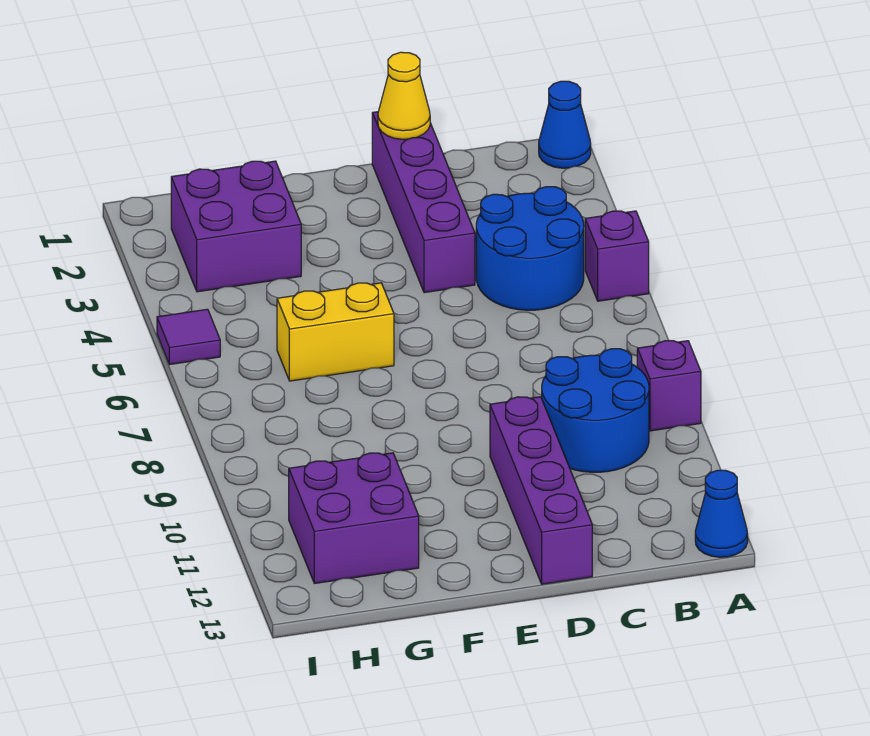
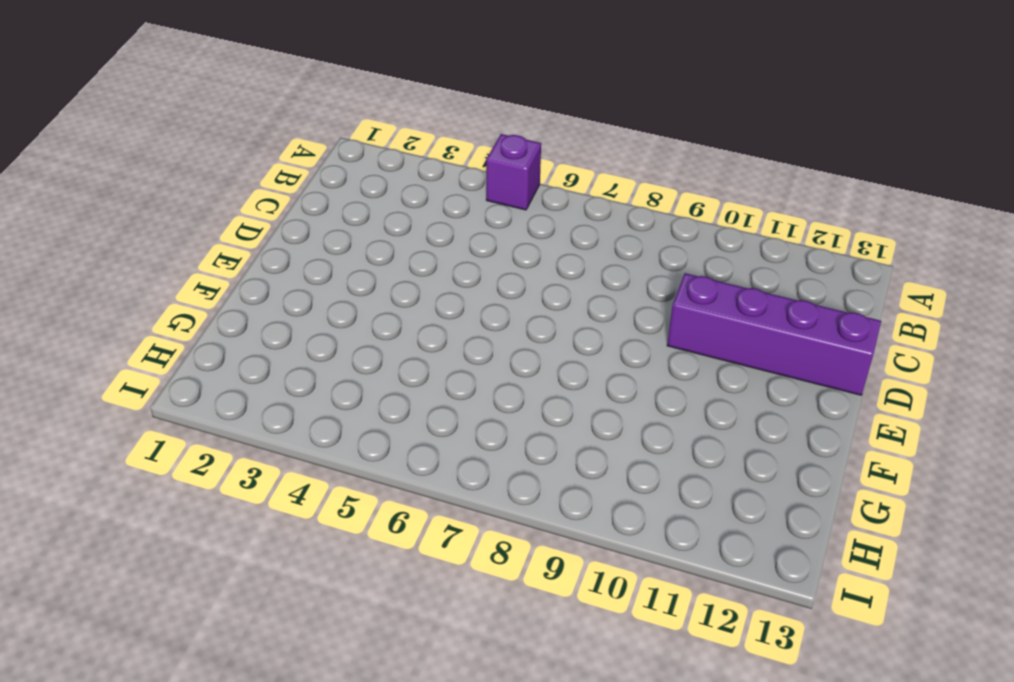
none -> blue 1x1 cone [539,81,591,168]
none -> purple 1x1 brick [637,341,701,431]
none -> blue 1x1 cone [695,470,748,557]

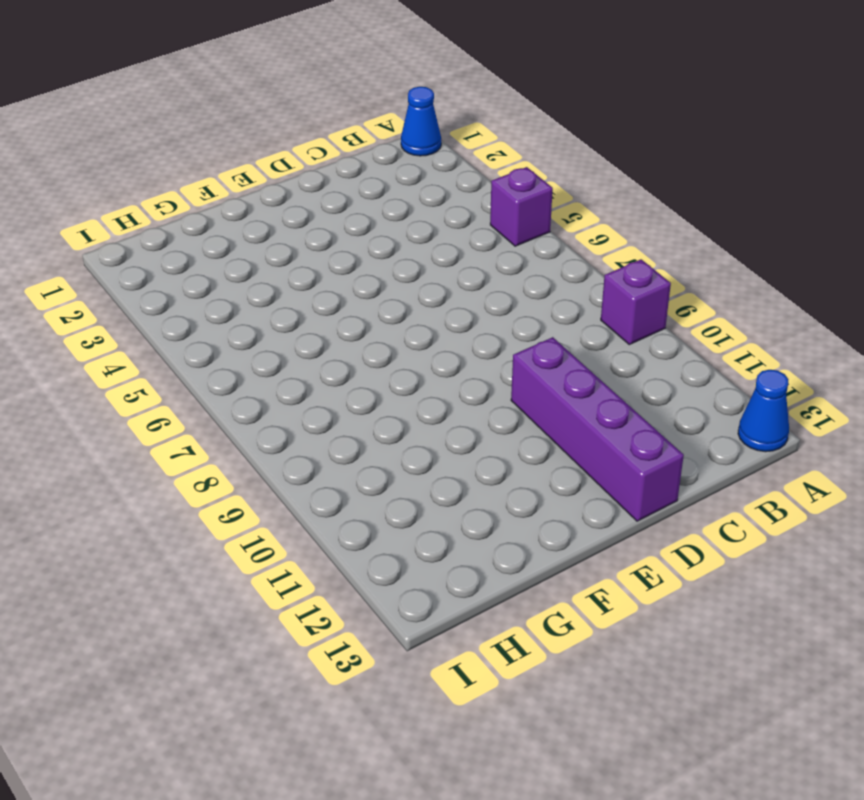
none -> blue 2x2 round brick [476,187,584,310]
none -> blue 2x2 round brick [542,349,649,472]
none -> purple 1x4 brick [372,112,475,293]

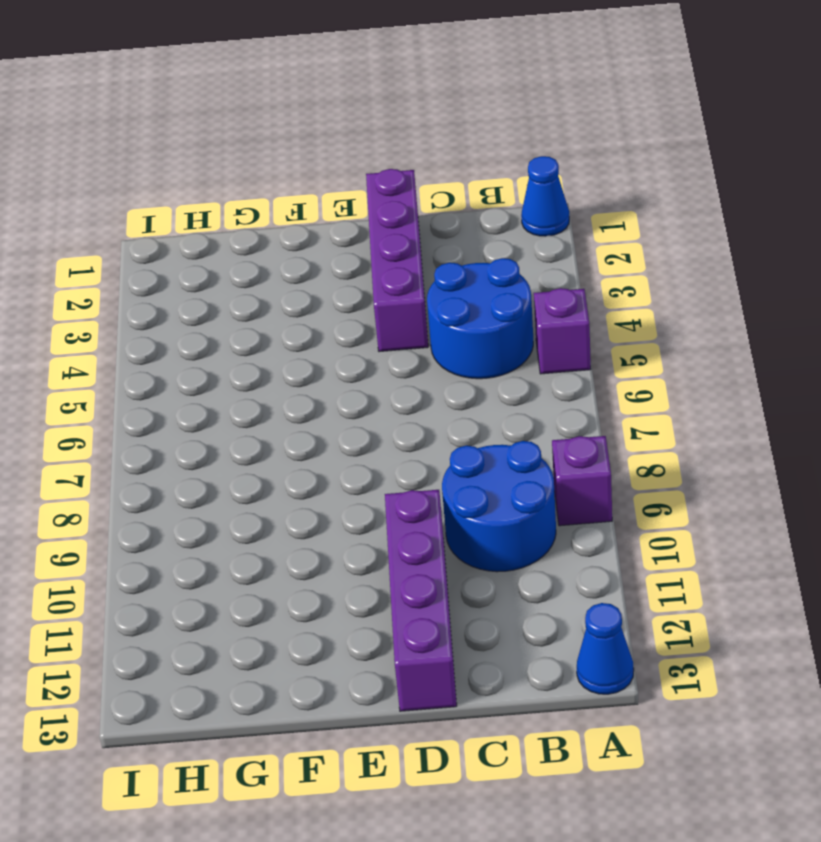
none -> yellow 1x2 brick [277,283,394,381]
none -> purple 2x2 brick [171,161,301,292]
none -> purple 2x2 brick [289,453,419,584]

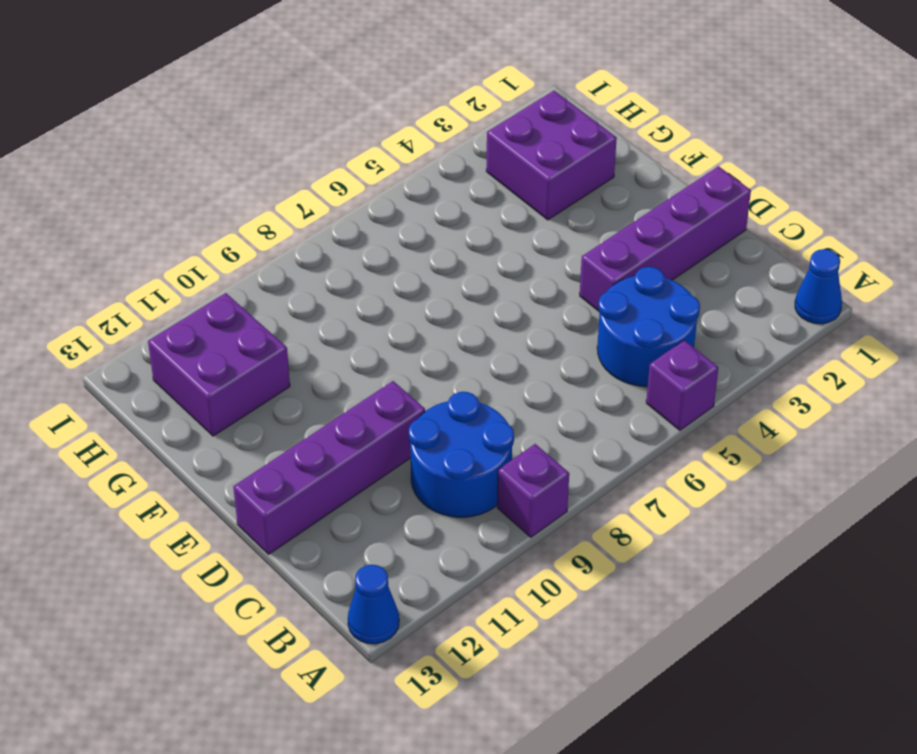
none -> yellow 1x2 brick [277,283,394,381]
none -> purple 1x1 tile [157,309,220,365]
none -> yellow 1x1 cone [378,52,430,139]

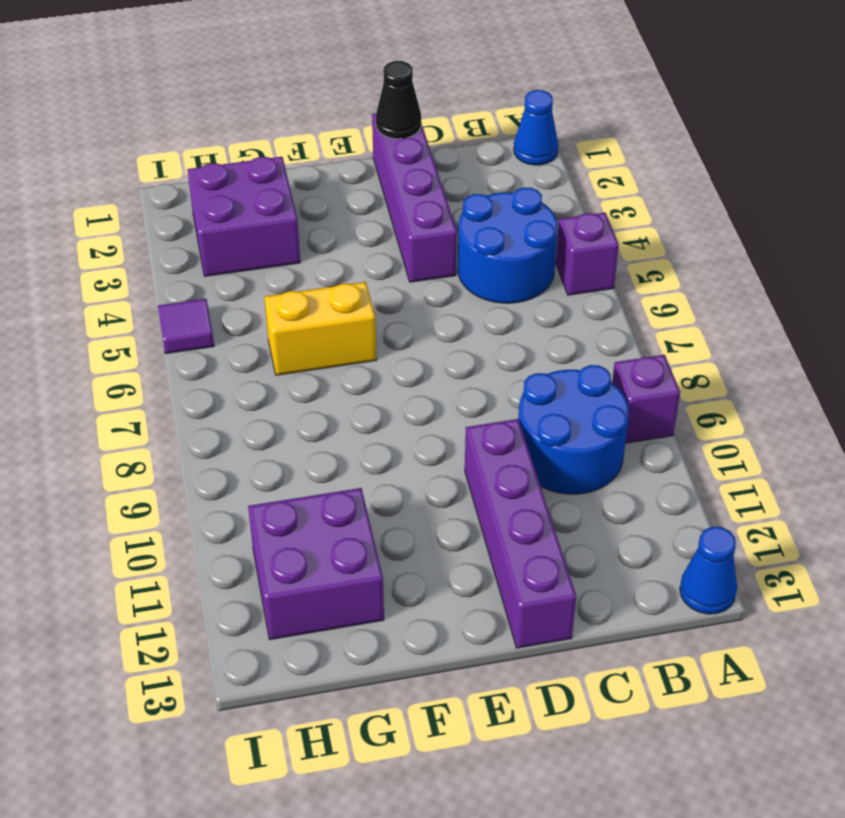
black 1x1 cone [376,61,421,139] -> yellow 1x1 cone [378,52,430,139]

